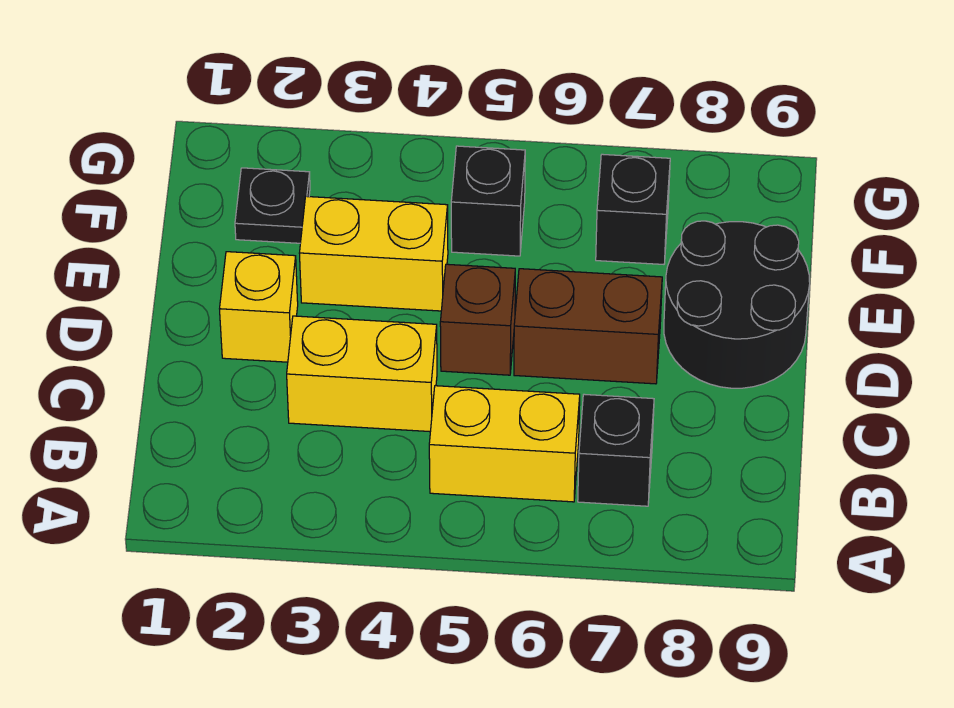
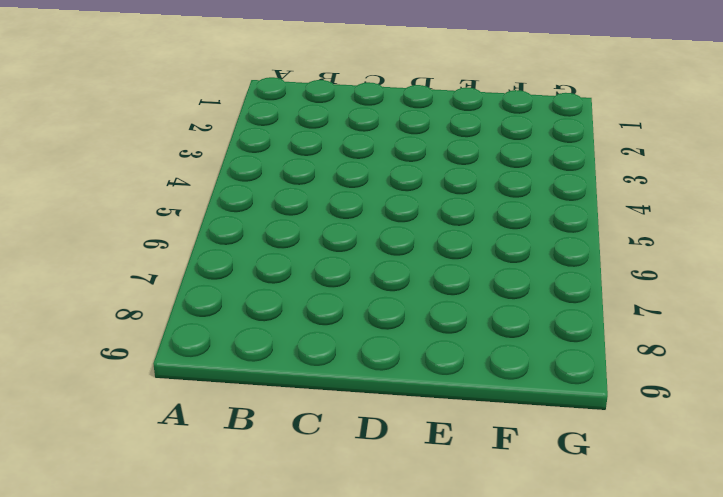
none -> yellow 1x2 brick [429,386,580,502]
none -> black 1x1 brick [578,394,654,506]

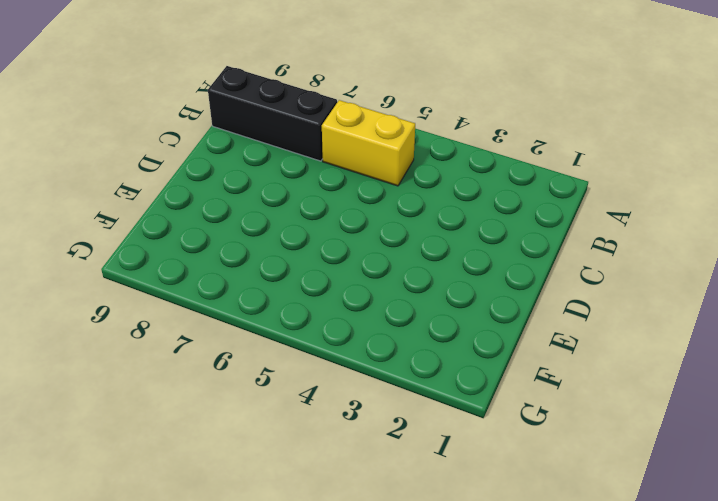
black 1x3 brick [208,66,337,161] -> black 1x1 brick [578,394,654,506]
none -> yellow 1x2 brick [287,316,437,432]
none -> yellow 1x1 brick [220,252,298,362]

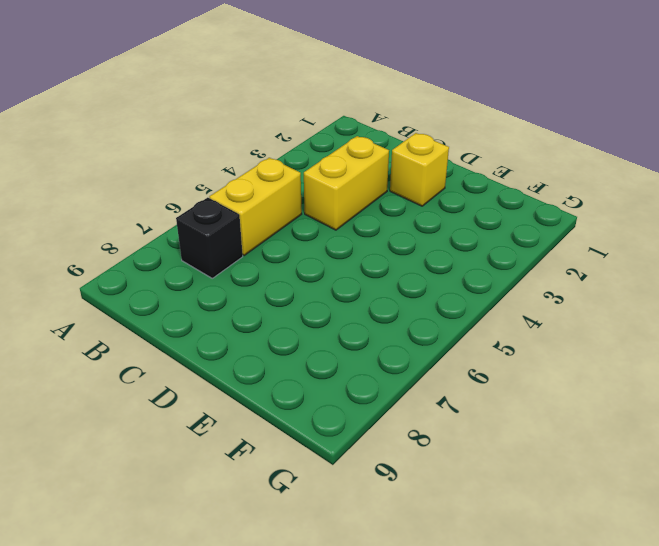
none -> brown 1x1 brick [440,264,515,375]
none -> brown 1x2 brick [514,269,662,384]

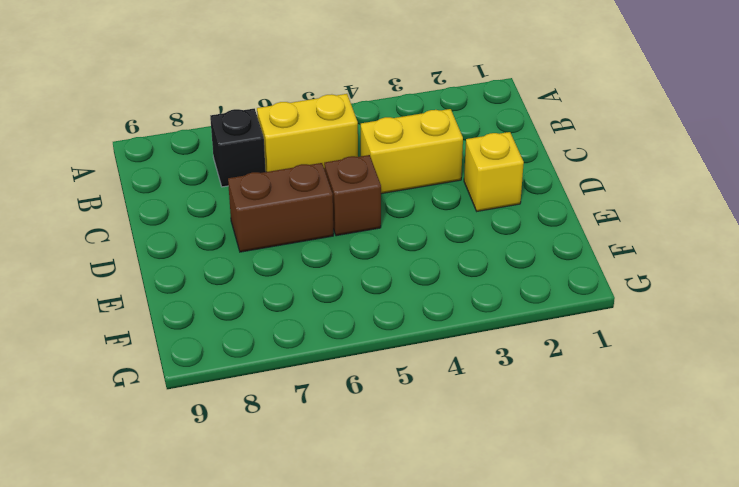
none -> black 2x2 round brick [664,221,810,388]
none -> yellow 1x2 brick [299,196,448,311]

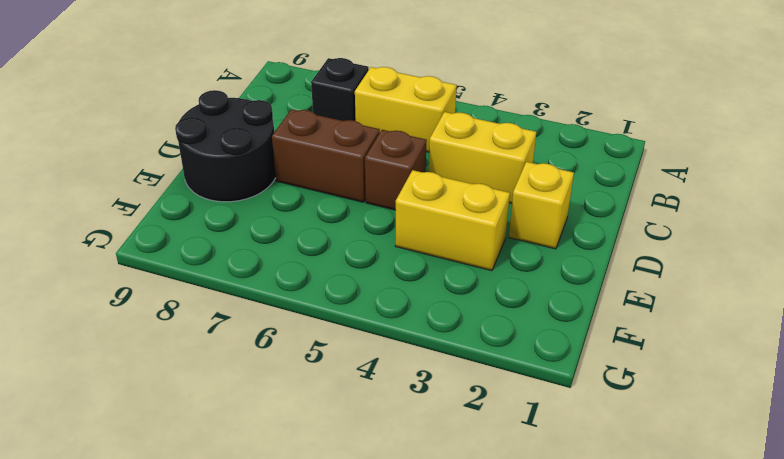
none -> black 1x1 plate [235,168,310,243]
none -> black 1x1 brick [451,146,525,256]

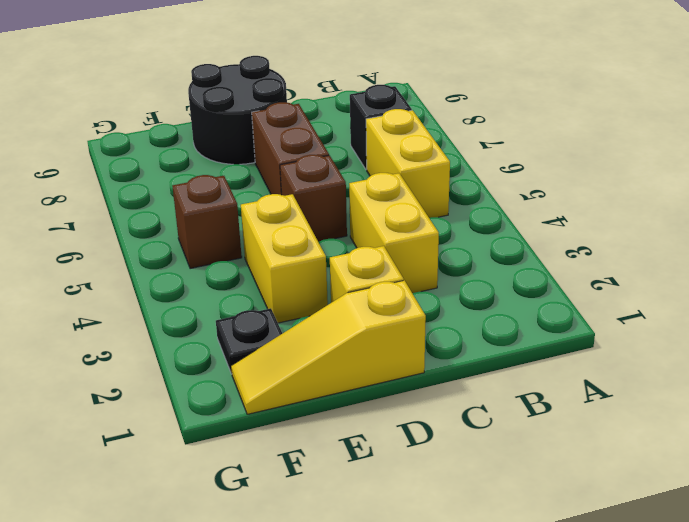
yellow 1x3 slope [231,280,426,414] -> none
brown 1x1 brick [173,175,242,269] -> black 1x1 brick [451,146,525,256]
none -> black 1x1 brick [596,154,670,264]

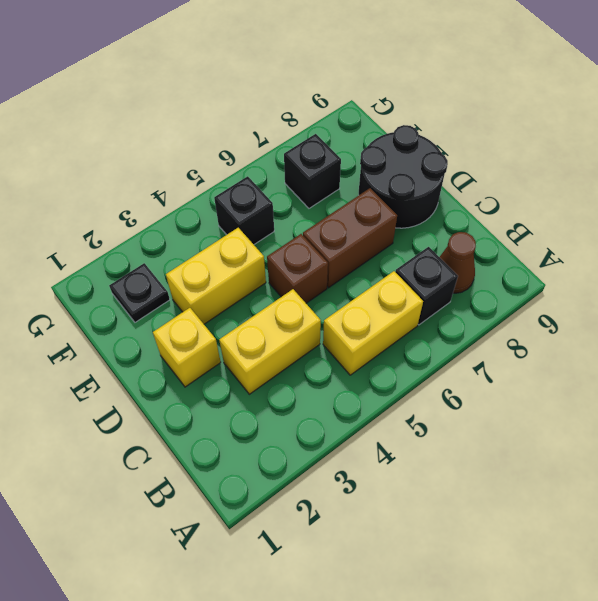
brown 1x1 cone [440,232,476,293] -> none

